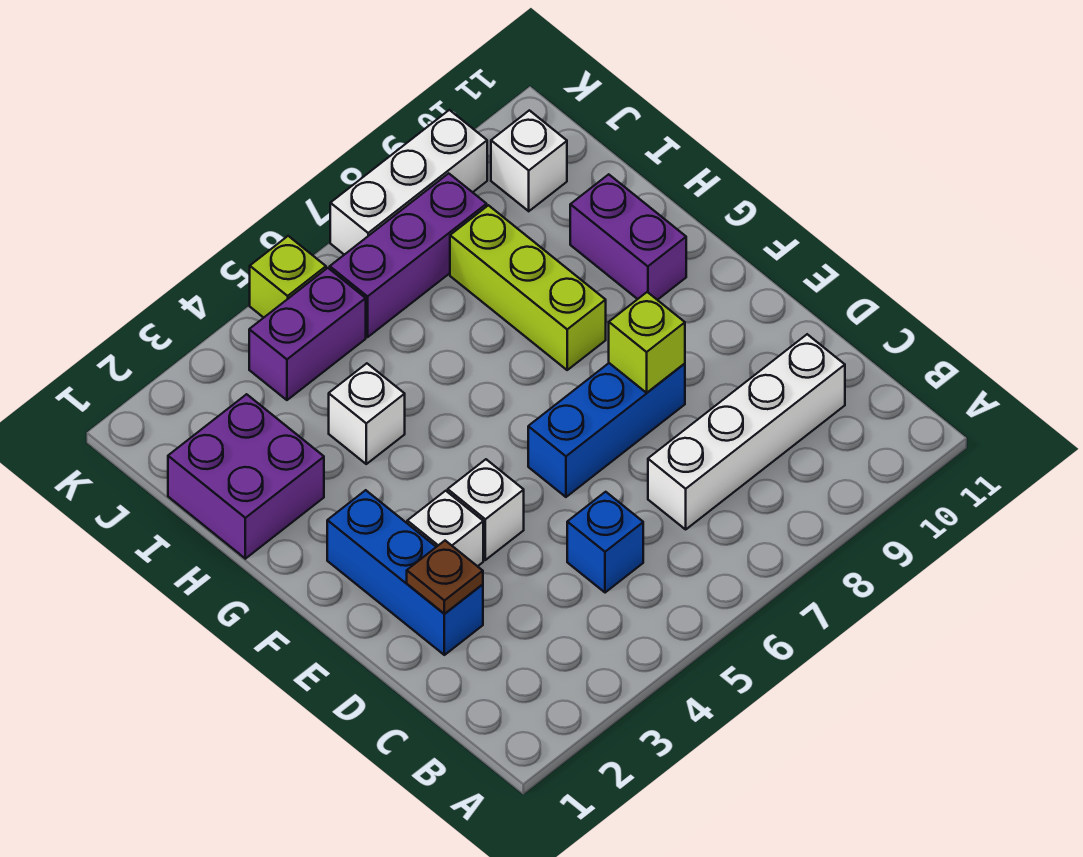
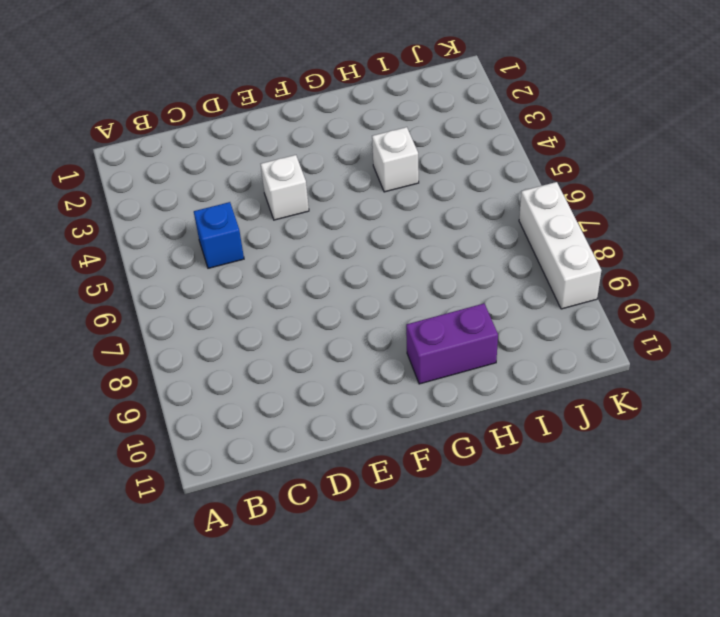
none -> white 1x4 brick [648,334,845,529]
none -> blue 1x3 brick [327,490,483,655]
none -> white 1x1 brick [407,491,483,566]

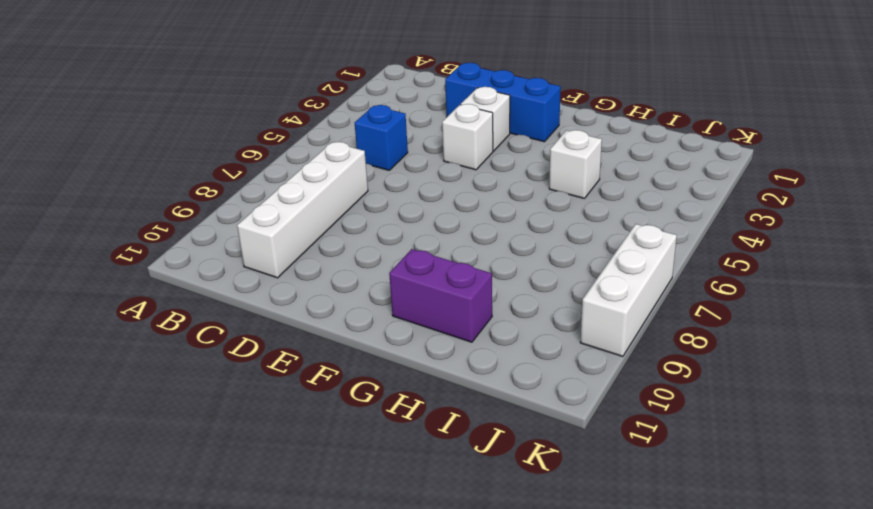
none -> blue 1x3 brick [528,363,685,497]
none -> lime 1x3 brick [450,205,606,370]
none -> purple 2x2 brick [168,394,324,559]

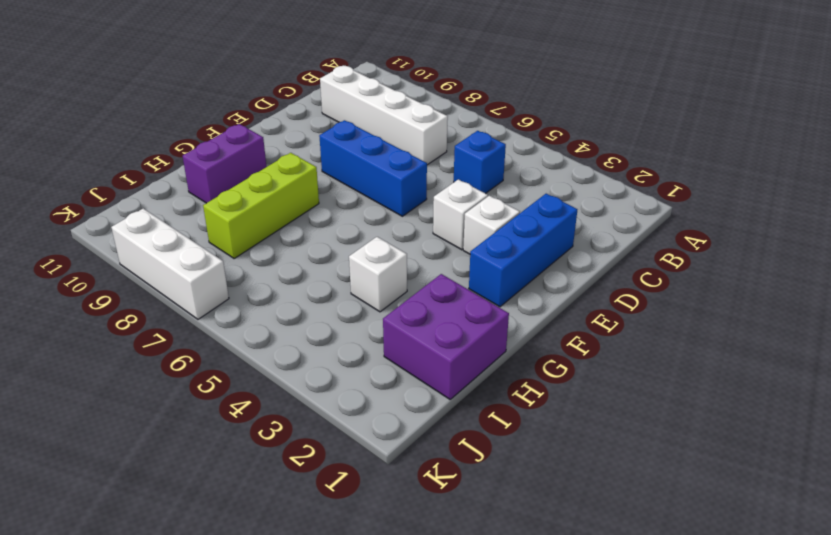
none -> purple 1x2 brick [249,268,366,400]
none -> purple 1x3 brick [330,173,487,337]
none -> white 1x1 brick [491,110,567,211]

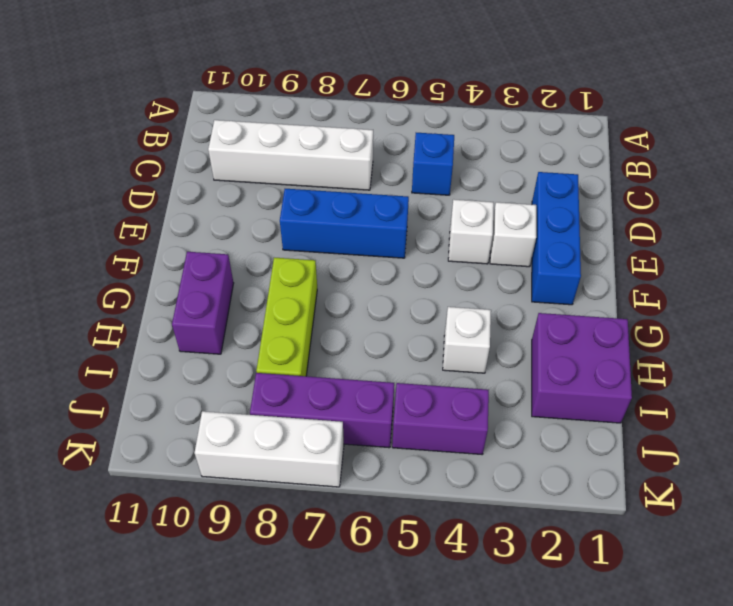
none -> white 1x1 brick [491,110,567,211]
none -> lime 1x1 brick [250,236,326,318]
none -> brown 1x1 plate [407,541,483,614]

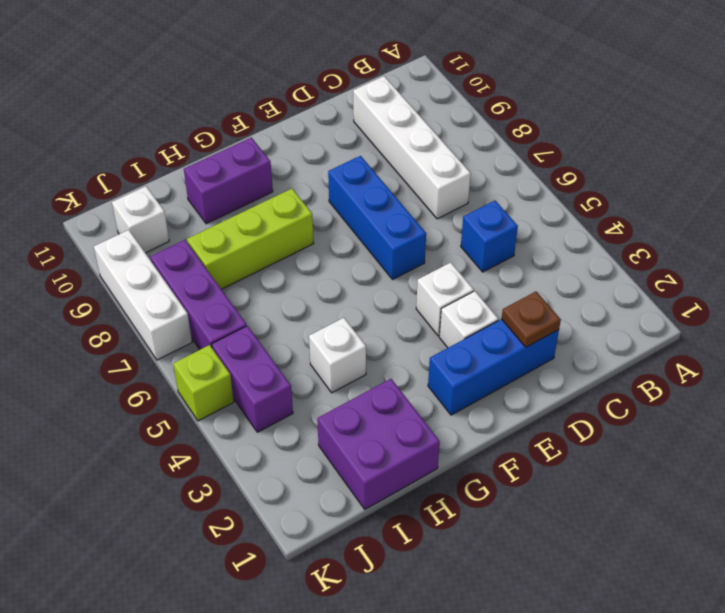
none -> lime 1x1 brick [609,292,685,393]

